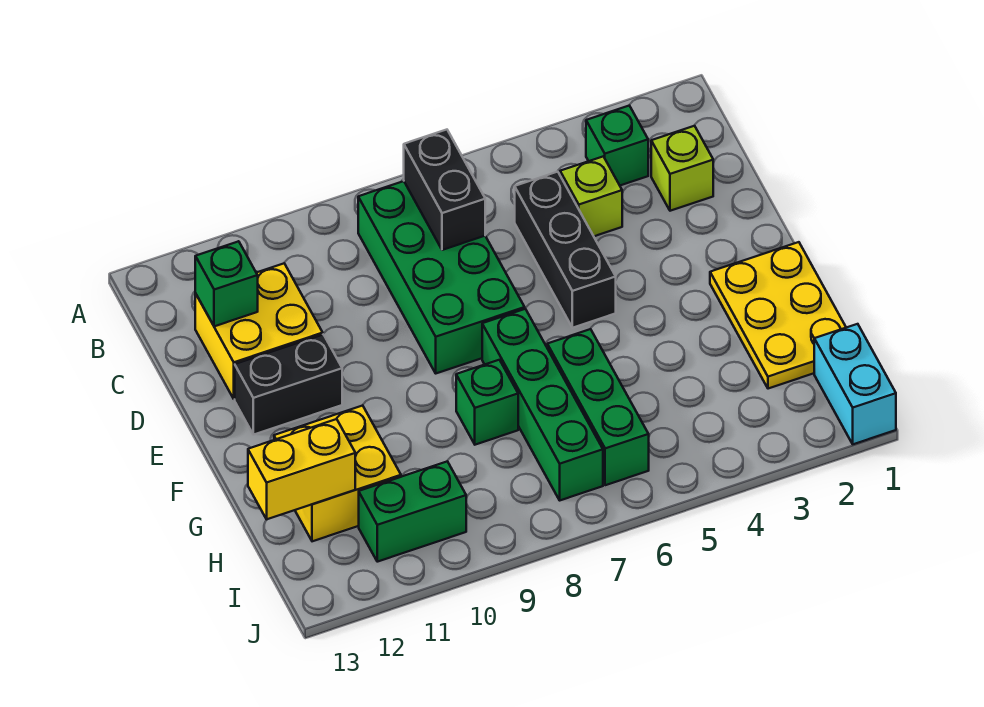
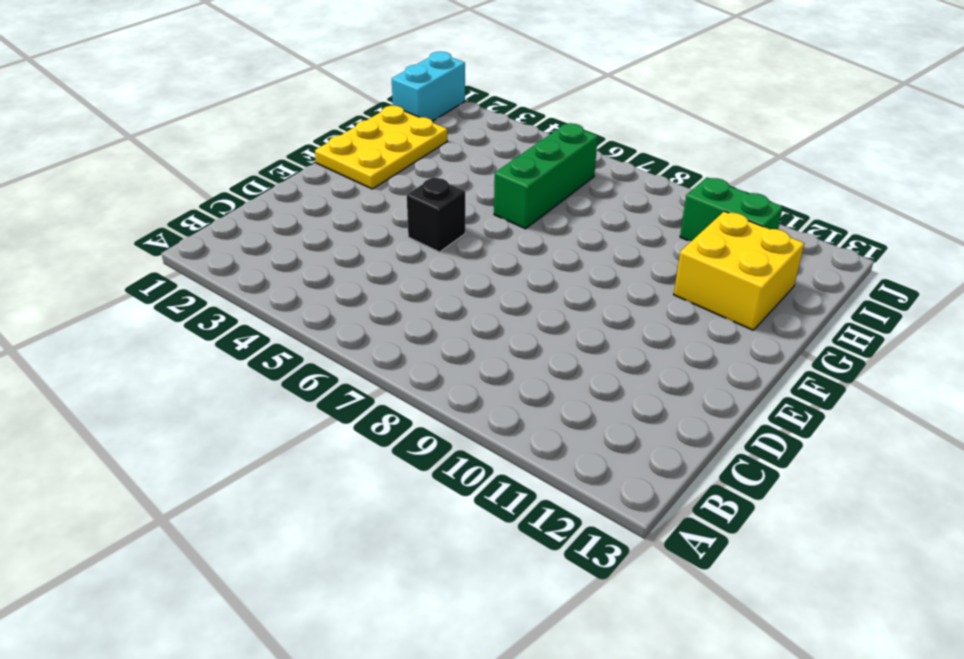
black 1x1 brick [407,177,465,252] -> black 1x3 brick [515,172,616,328]
none -> green 1x1 brick [586,105,648,185]
none -> green 2x4 brick [358,181,525,373]
none -> lime 1x1 brick [651,126,713,211]

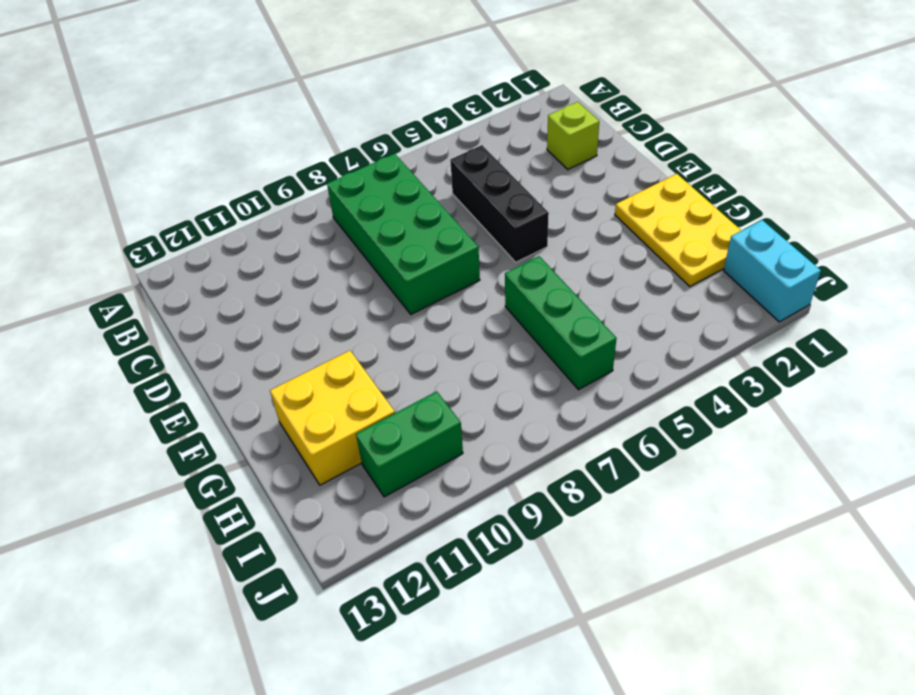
none -> green 1x1 brick [586,105,648,185]
none -> lime 1x1 brick [560,156,622,236]
none -> yellow 2x2 brick [195,263,323,399]

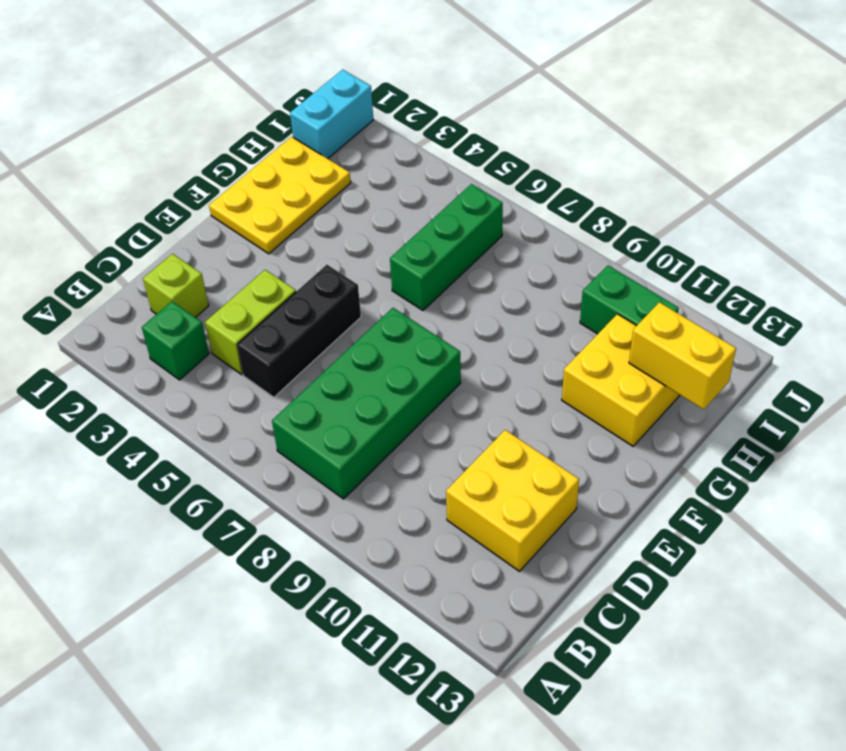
lime 1x2 brick [205,270,296,375] -> lime 1x1 brick [560,156,622,236]
none -> black 1x2 brick [235,334,342,435]
none -> green 1x4 brick [482,309,603,500]
none -> green 1x1 brick [456,360,518,445]

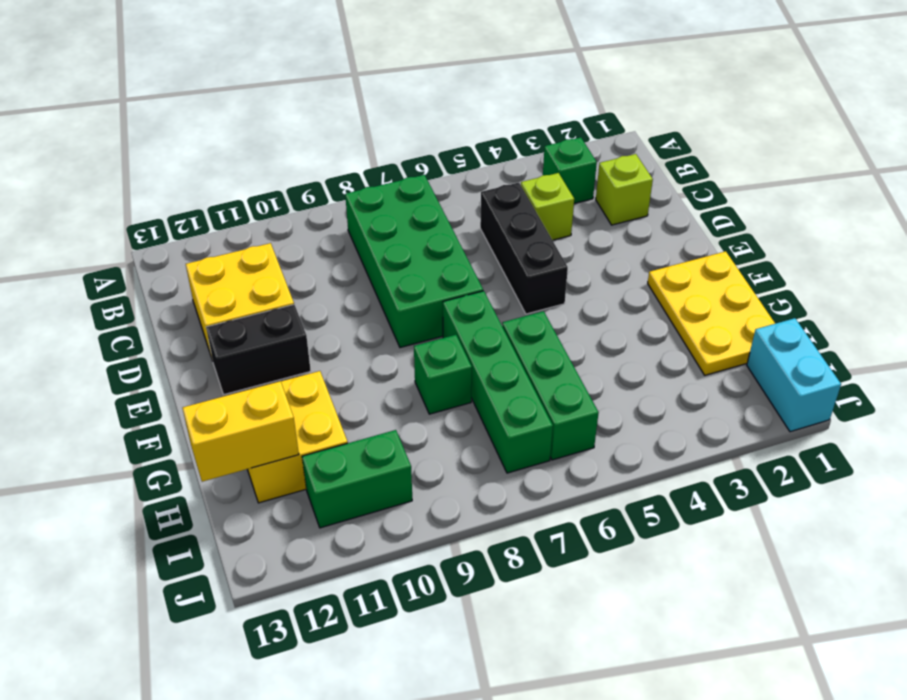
none -> black 1x2 brick [404,130,485,250]
none -> green 1x1 brick [195,241,258,326]

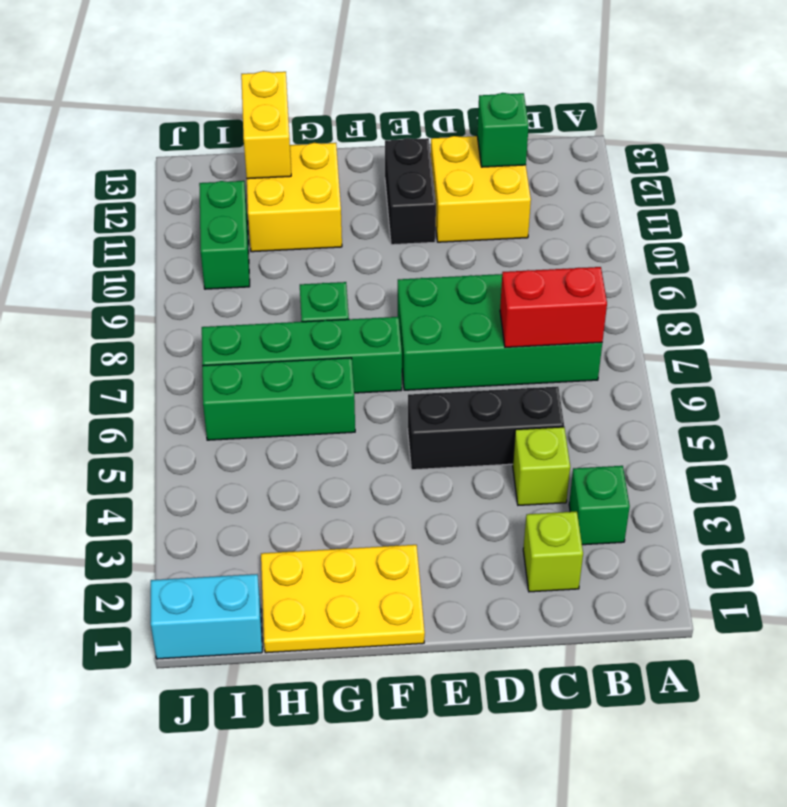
red 1x2 brick [500,267,607,347] -> black 1x2 brick [404,130,485,250]

